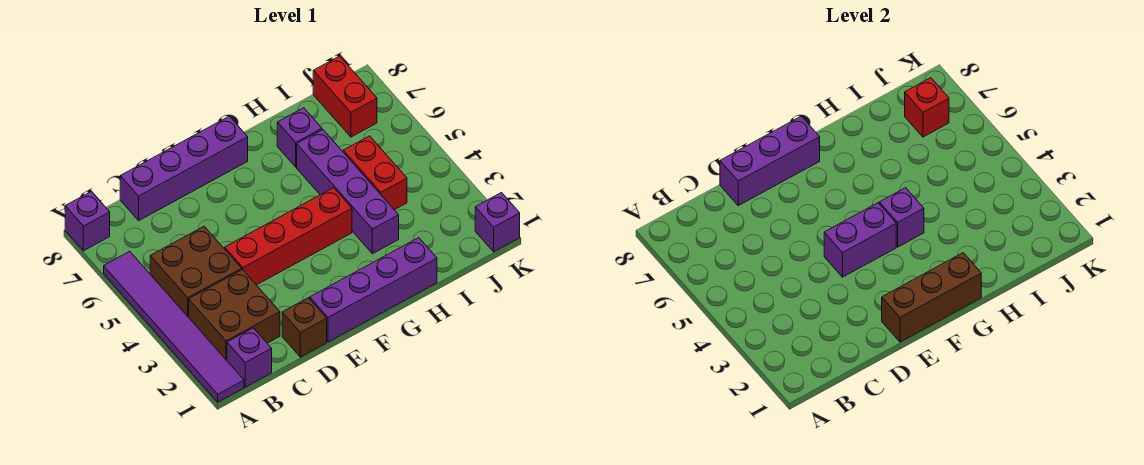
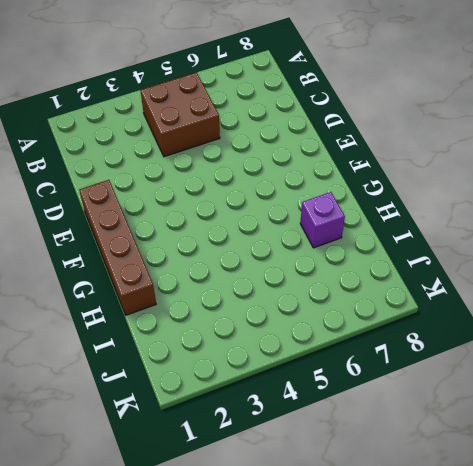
brown 1x4 brick [79,180,156,315] -> purple 1x4 brick [310,238,437,342]
none -> purple 1x6 tile [104,251,244,402]
none -> purple 1x1 brick [65,191,110,251]
none -> purple 1x1 brick [227,328,272,387]

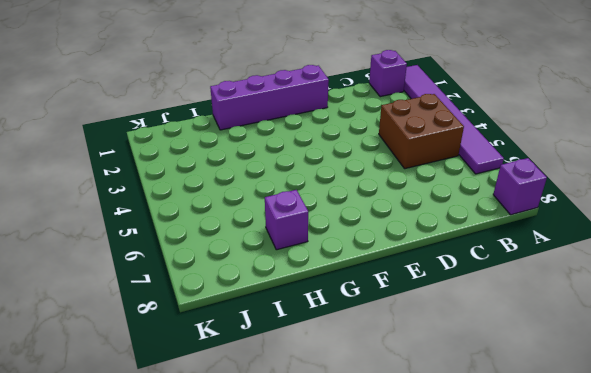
none -> brown 2x2 brick [189,270,280,360]
none -> purple 1x4 brick [120,116,248,220]
none -> brown 1x1 brick [282,298,327,357]

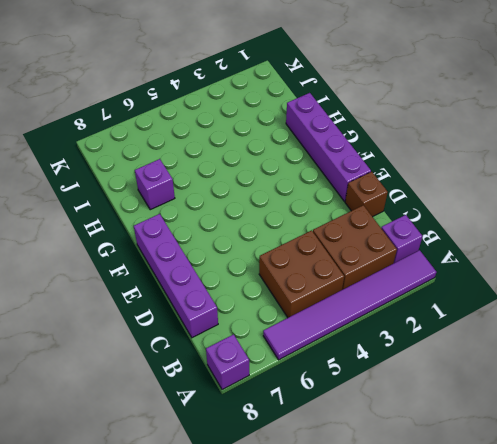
none -> red 1x4 brick [225,188,352,285]
none -> purple 1x4 brick [297,130,399,254]
none -> red 1x2 brick [343,136,407,210]

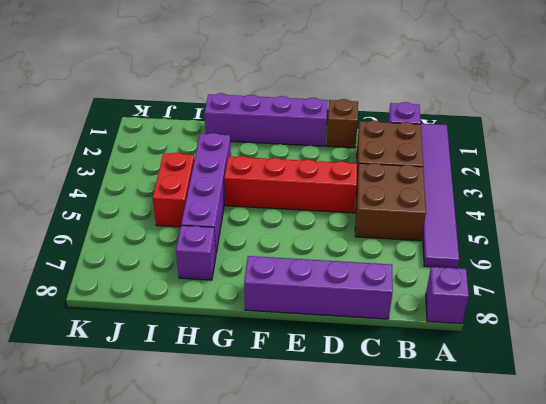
none -> red 1x2 brick [313,56,377,137]
none -> purple 1x1 brick [475,193,520,252]
none -> purple 1x3 brick [720,116,820,206]

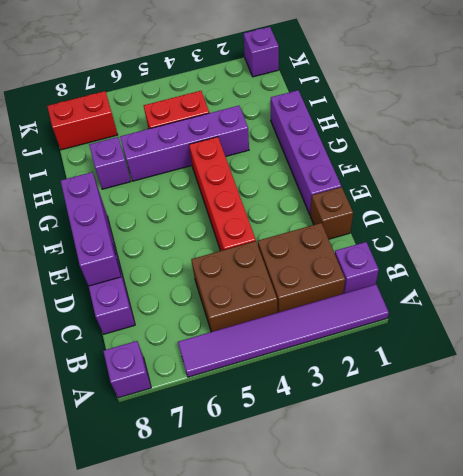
none -> brown 1x3 brick [882,253,981,342]
none -> purple 1x2 brick [824,203,896,277]
none -> purple 1x1 brick [879,188,924,247]

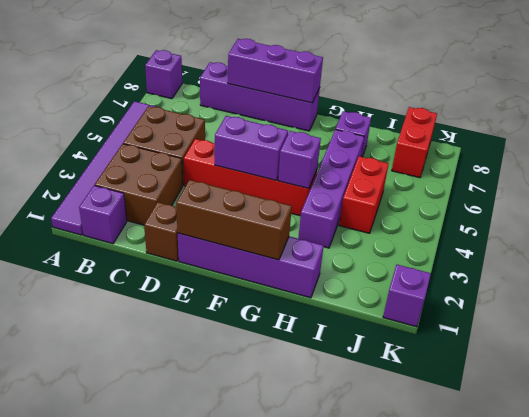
none -> red 1x1 brick [905,78,949,137]

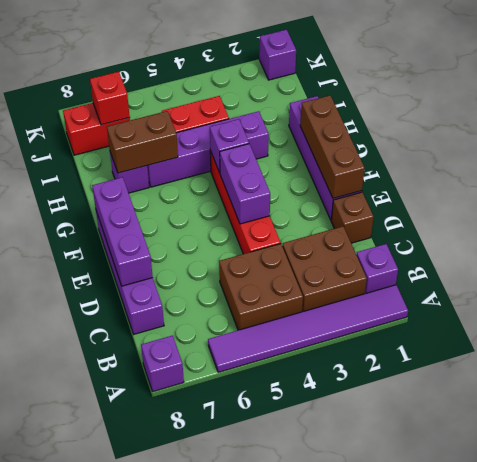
brown 1x2 brick [107,111,178,173] -> none

